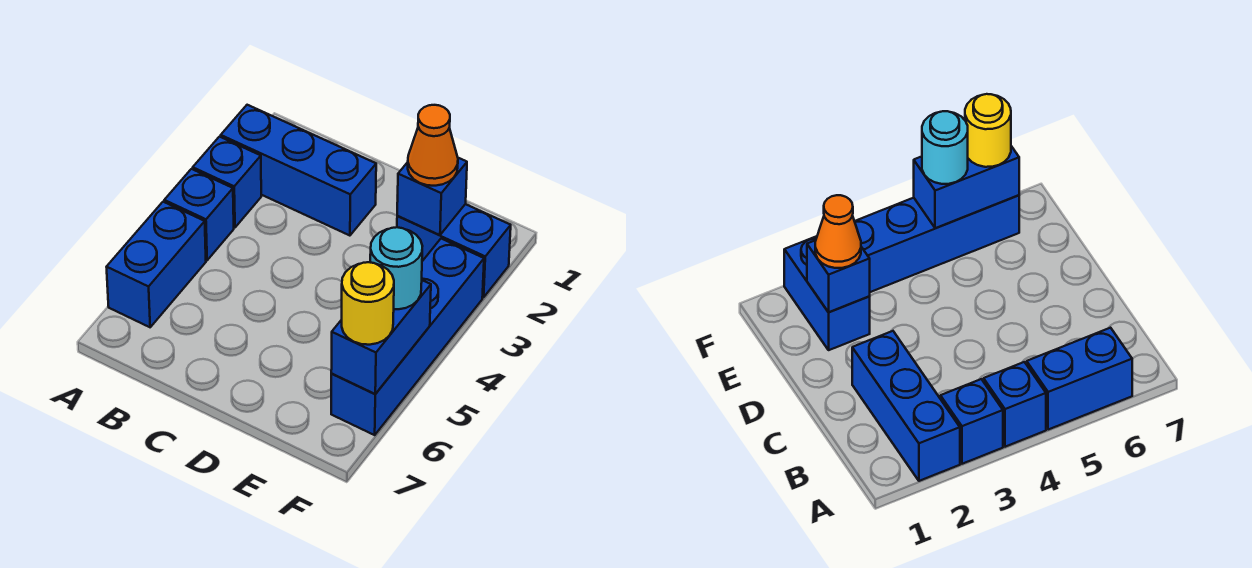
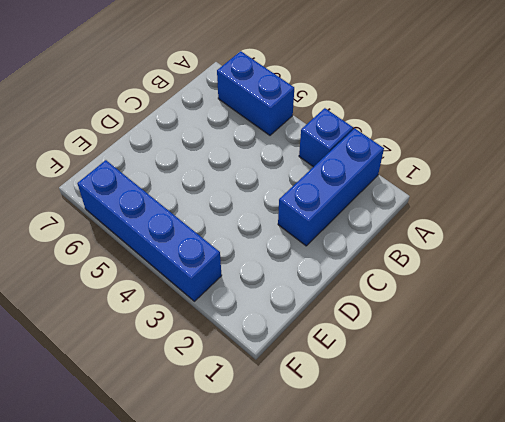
none -> blue 1x1 brick [164,169,234,260]
none -> blue 1x2 brick [397,204,511,297]

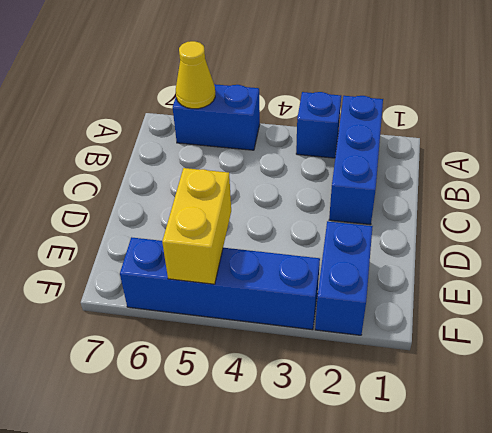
yellow 1x1 cone [176,41,215,109] -> none
yellow 1x2 brick [162,168,231,284] -> blue 1x2 brick [331,280,431,394]
none -> blue 1x1 brick [164,169,234,260]
none -> blue 1x1 brick [397,158,467,235]

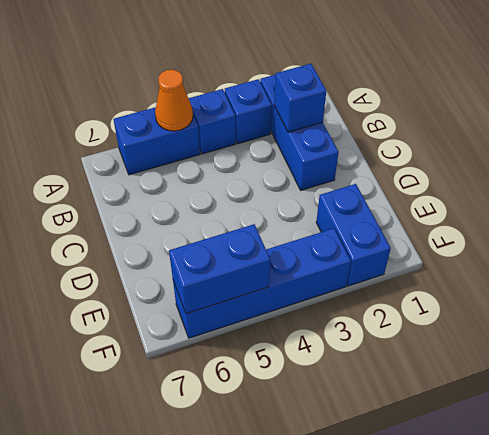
orange 1x1 cone [155,70,193,131] -> orange 1x1 cone moved to [408,105,458,186]
blue 1x1 brick [274,64,326,132] -> blue 1x1 brick moved to [397,158,467,235]
none -> cyan 1x1 round brick [370,227,422,309]
none -> yellow 1x1 round brick [342,262,394,345]

